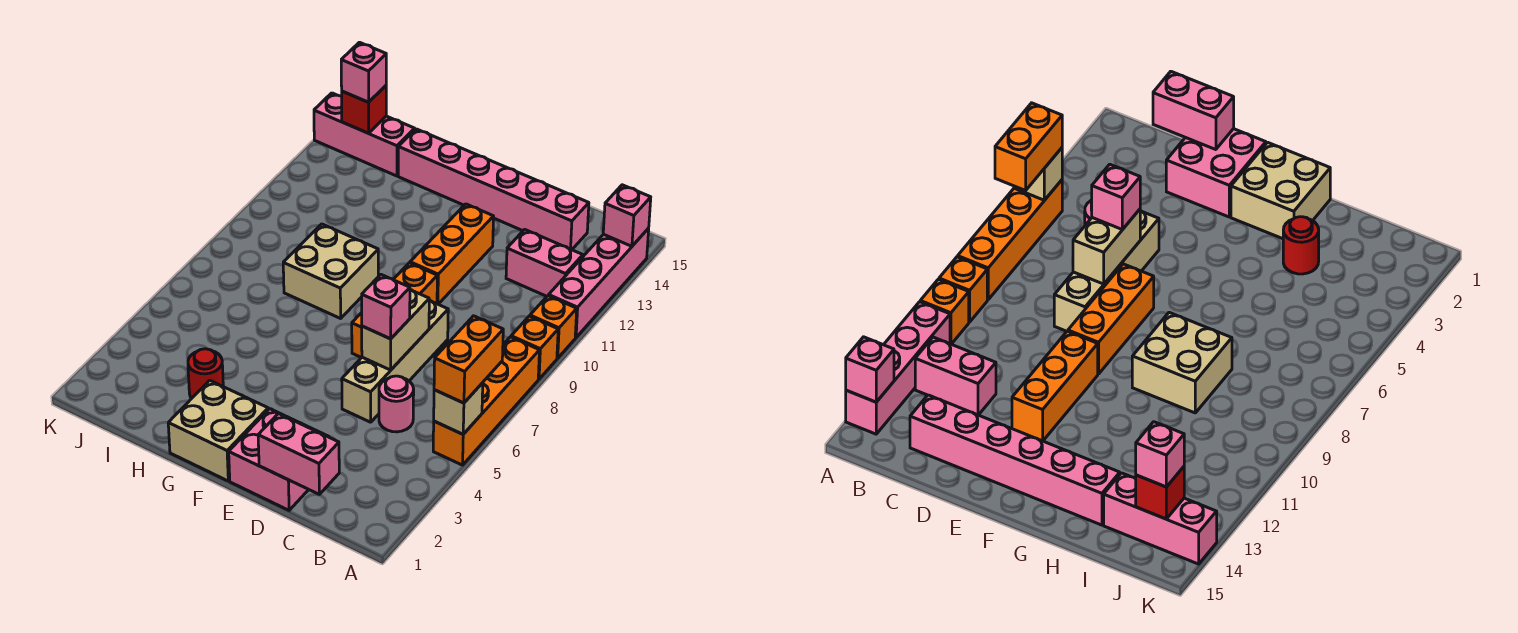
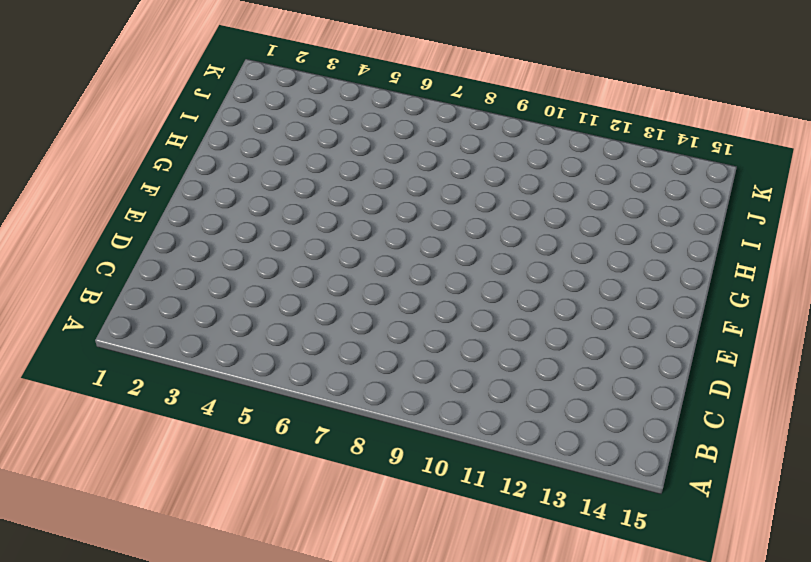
none -> orange 1x4 brick [433,337,539,465]
none -> orange 1x1 brick [511,316,558,379]
none -> orange 1x1 brick [530,296,577,358]

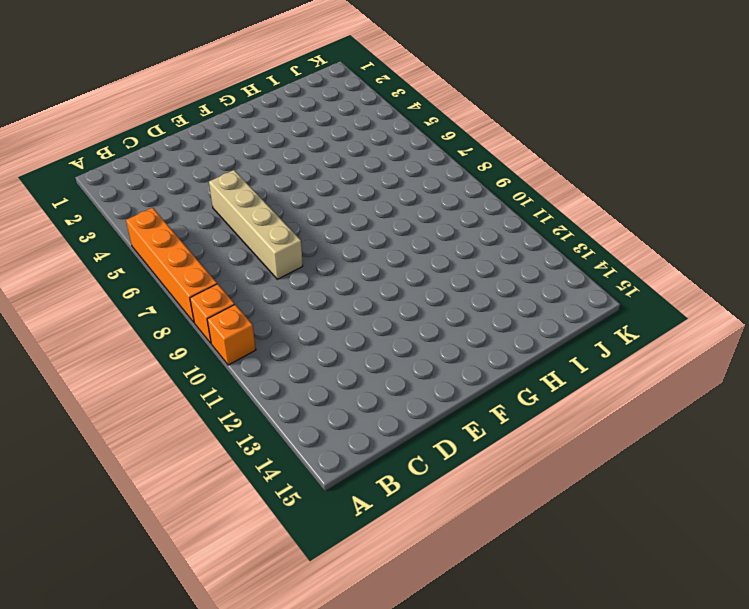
none -> pink 1x4 brick [549,228,649,338]
none -> pink 1x2 brick [506,229,583,296]
none -> pink 1x1 round brick [379,376,414,432]

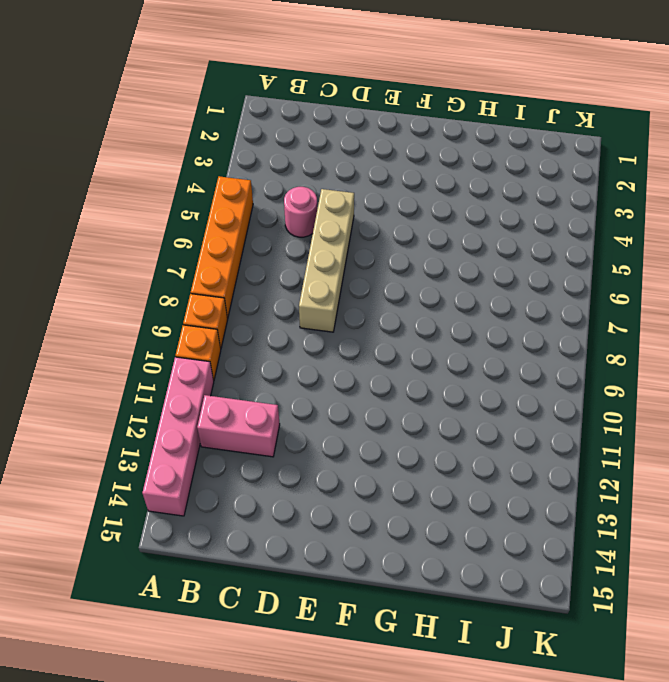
none -> pink 1x6 brick [398,129,589,250]
none -> pink 2x2 brick [229,409,329,510]
none -> orange 1x3 brick [352,263,437,358]

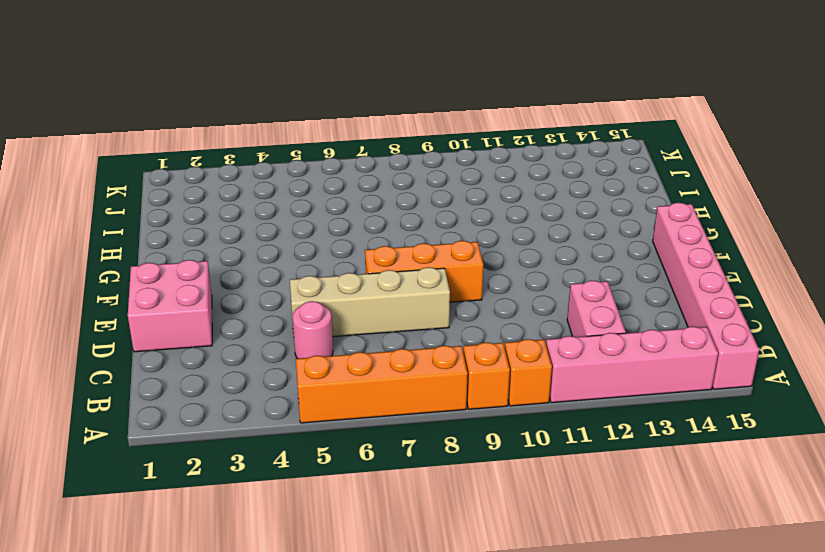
pink 1x6 brick [653,203,759,389] -> pink 1x6 brick moved to [398,129,589,250]
none -> orange 1x3 brick [410,204,494,304]
none -> tan 2x2 brick [168,380,268,481]
none -> tan 2x2 brick [283,224,378,318]

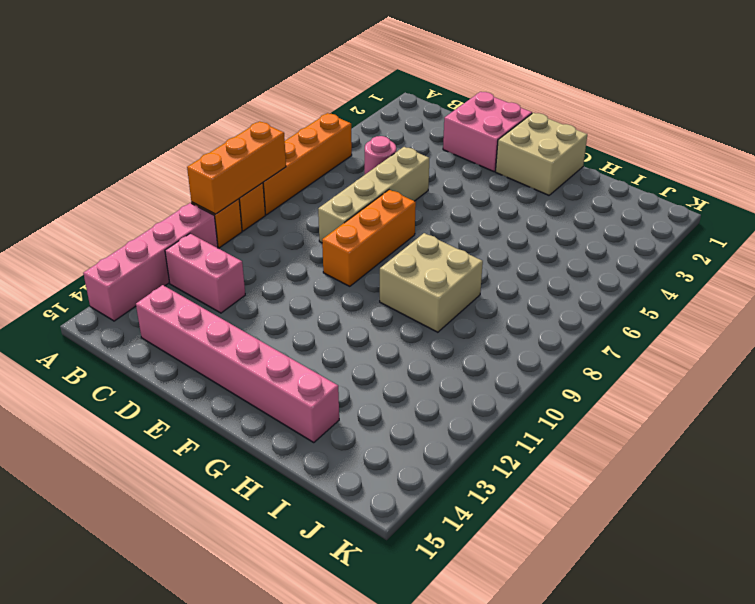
orange 1x3 brick [187,121,286,214] -> orange 1x3 brick moved to [410,204,494,304]
none -> red 1x1 round brick [188,349,223,398]
none -> pink 1x3 brick [314,93,415,176]
none -> tan 1x1 brick [434,383,483,434]

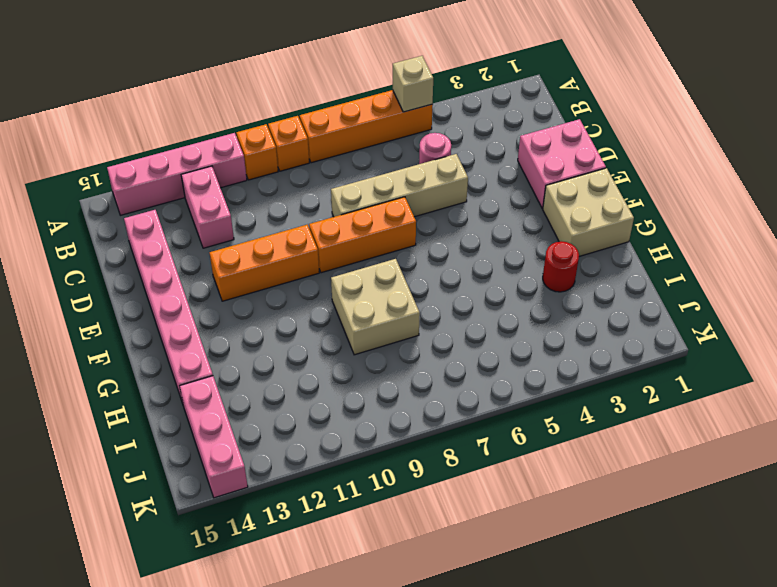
none -> pink 1x1 brick [603,185,651,246]
none -> pink 1x2 brick [258,414,339,494]
none -> tan 1x2 brick [362,290,429,370]

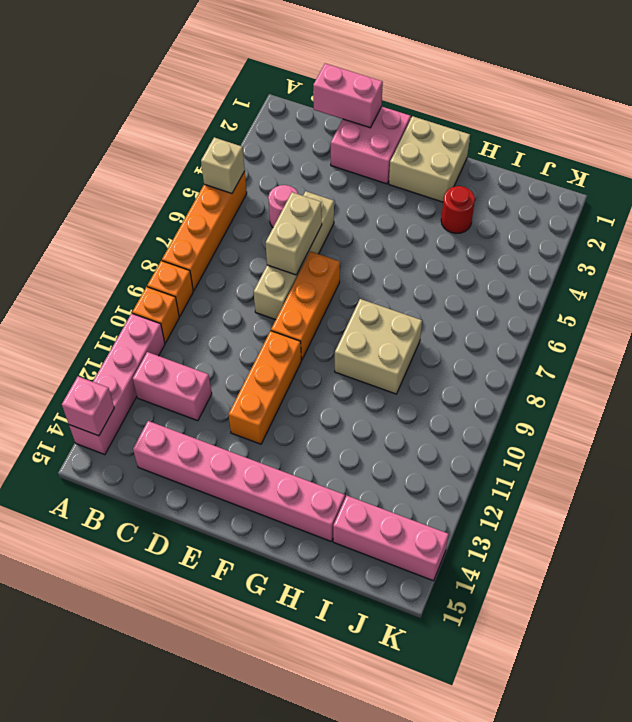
none -> red 1x1 brick [342,86,386,133]
none -> orange 1x2 brick [434,316,503,403]
none -> pink 1x1 brick [362,275,410,339]

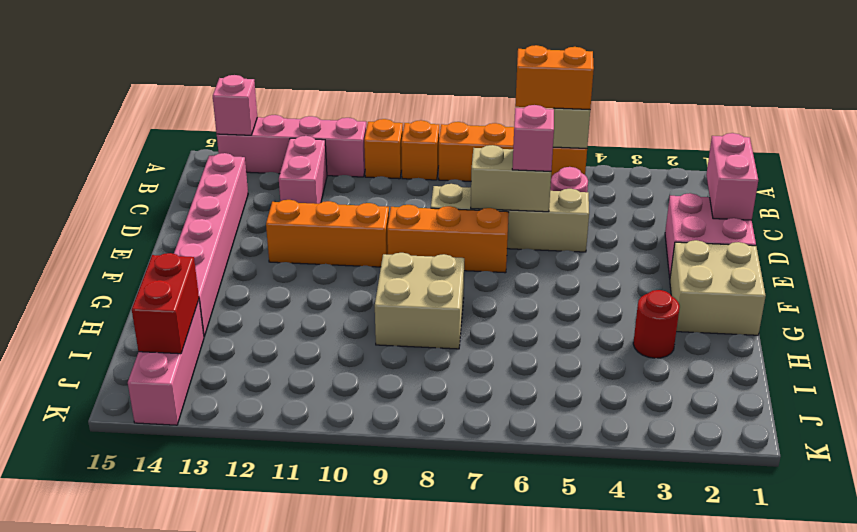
red 1x2 brick [132,253,199,354] -> red 1x1 brick [342,86,386,133]
none -> pink 1x1 brick [341,42,386,102]

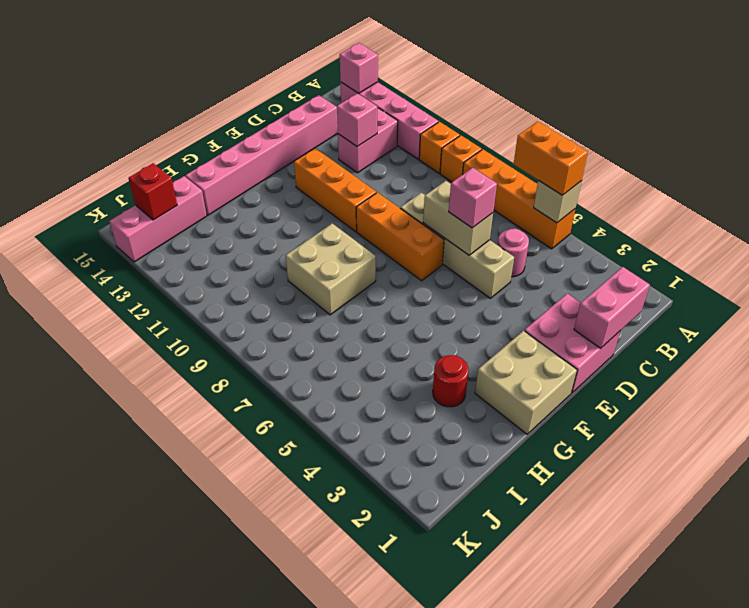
pink 1x1 brick [337,93,377,147] -> pink 1x1 brick moved to [341,42,386,102]

